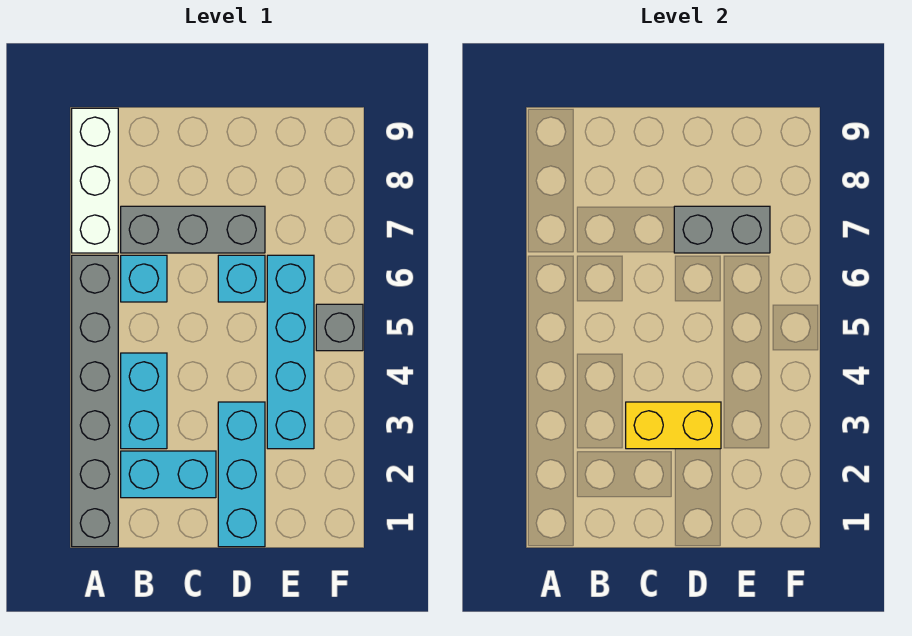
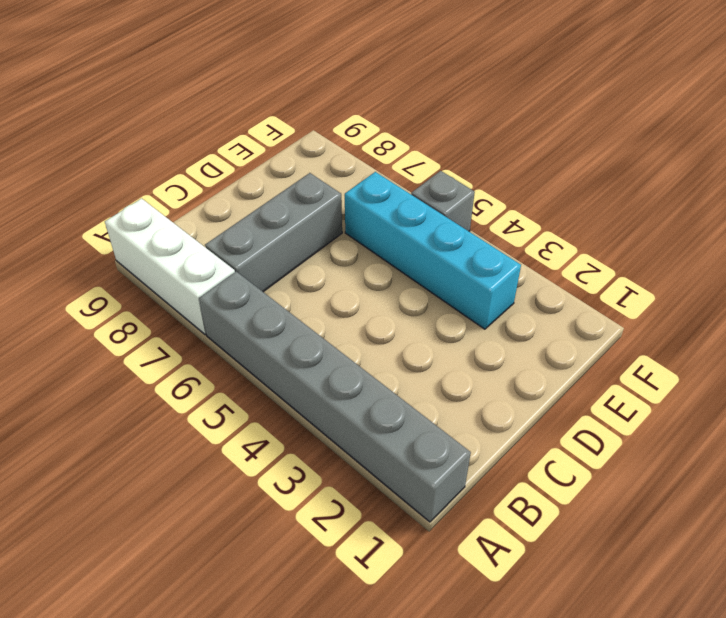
none -> cyan 1x2 brick [121,451,216,498]
none -> cyan 1x2 brick [121,353,167,449]
none -> cyan 1x1 brick [121,255,167,302]

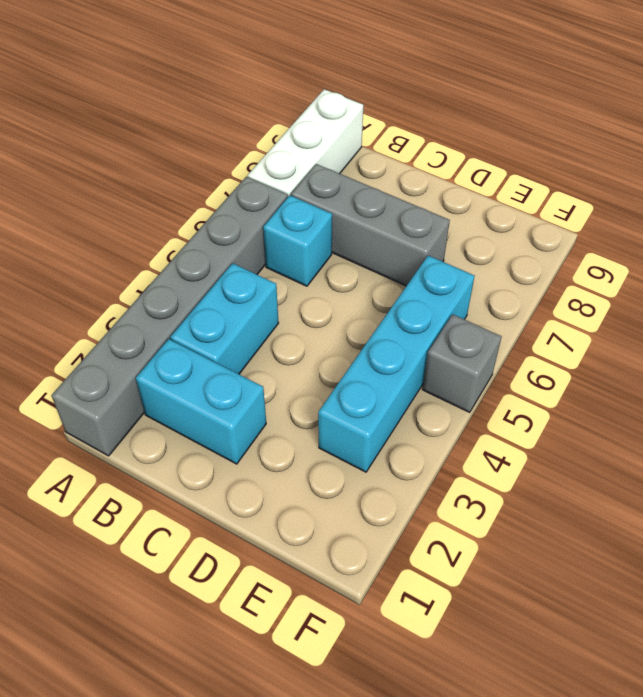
none -> cyan 1x3 brick [218,402,265,547]
none -> cyan 1x1 brick [218,255,265,302]
none -> yellow 1x2 brick [626,402,721,449]

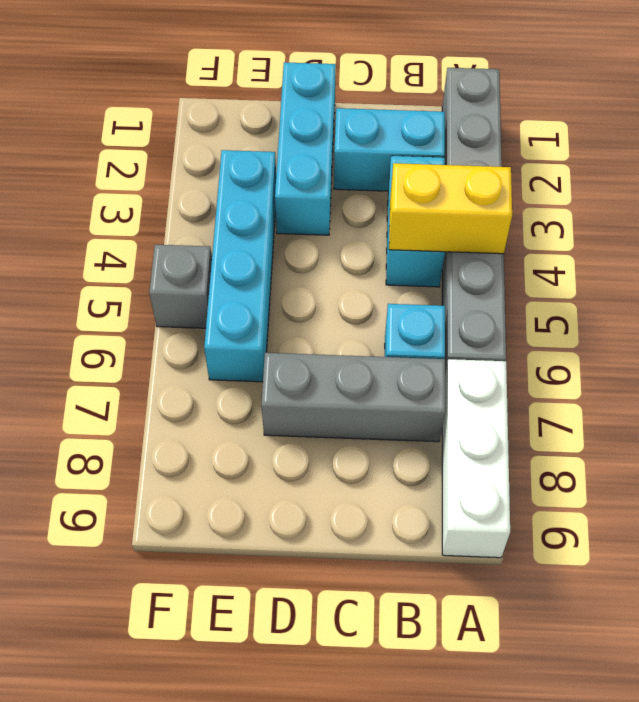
yellow 1x2 brick [389,163,512,254] -> yellow 1x2 brick moved to [626,402,721,449]
none -> cyan 1x1 brick [218,255,265,302]
none -> grey 1x2 brick [674,206,770,253]

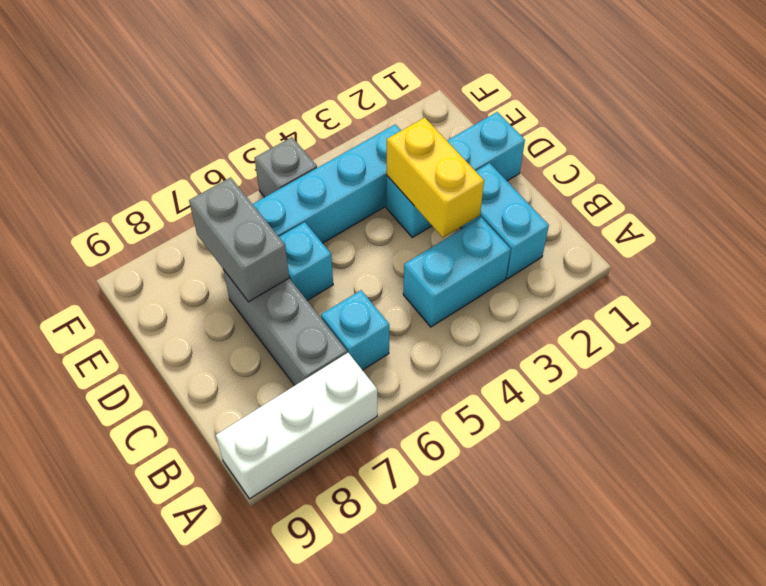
none -> grey 1x6 brick [72,255,118,547]

